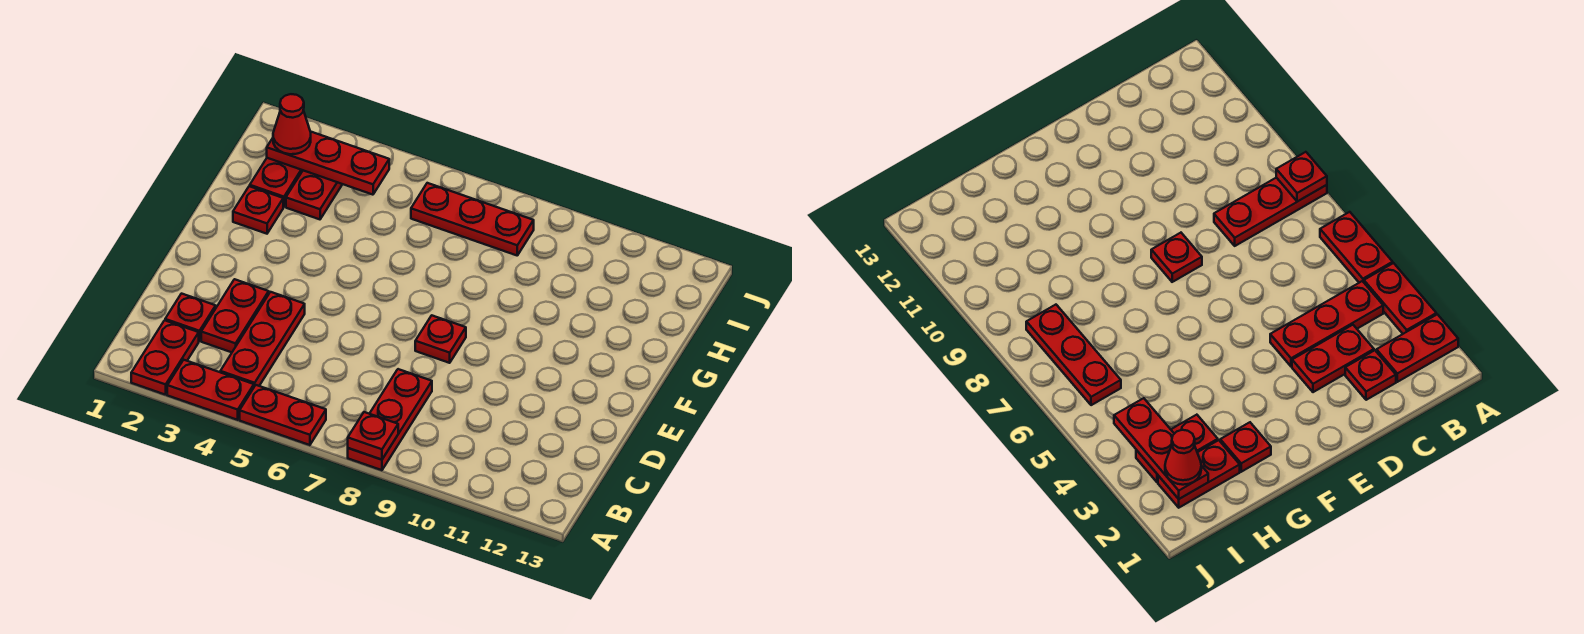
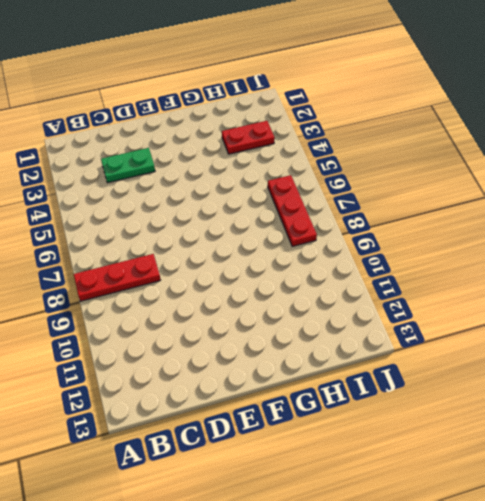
green 1x2 plate [101,148,155,183] -> red 1x2 plate [201,279,269,352]
none -> red 1x2 plate [131,320,199,395]
none -> red 1x2 plate [167,360,254,420]
none -> red 1x2 plate [240,385,326,445]

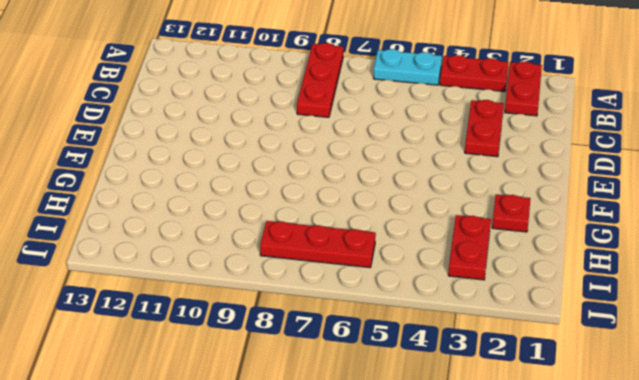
cyan 1x2 plate [374,49,442,85] -> red 1x2 plate [240,385,326,445]
none -> red 1x3 plate [220,292,305,387]
none -> red 1x1 plate [165,294,216,341]
none -> red 1x1 plate [415,315,466,363]

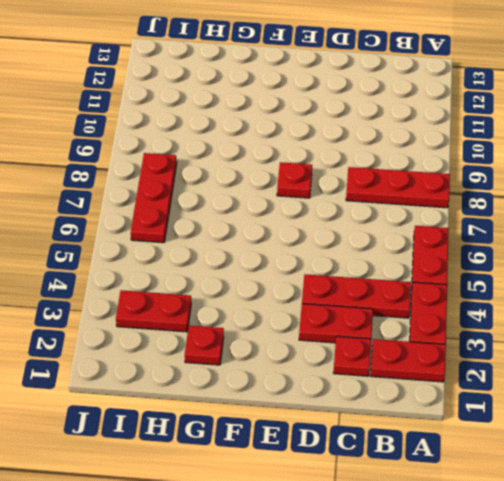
none -> red 1x2 plate [250,158,303,207]
none -> red 1x1 plate [348,412,398,460]
none -> red 1x3 plate [267,131,389,195]

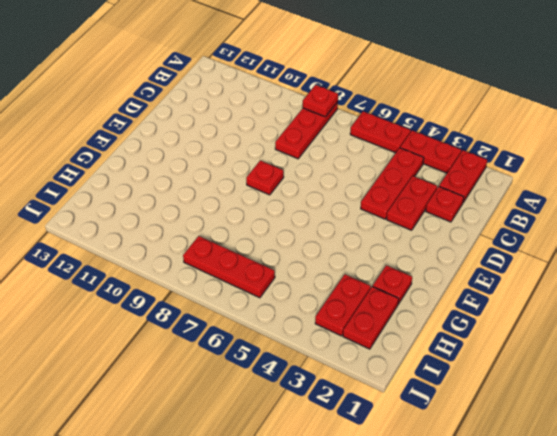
none -> red 1x3 plate [267,131,389,195]
none -> red 1x1 cone [273,94,311,154]

